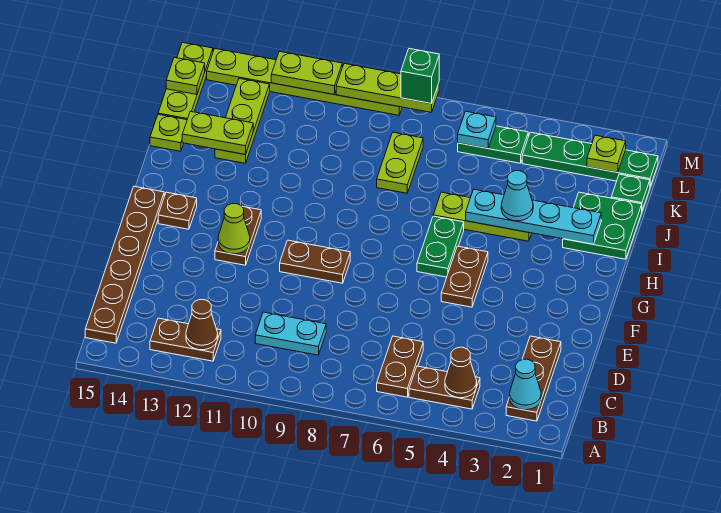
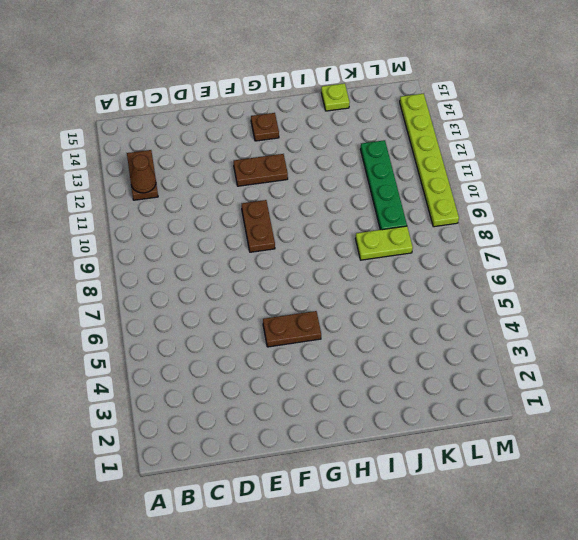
green 1x4 plate [360,140,407,230] -> green 1x4 plate moved to [522,132,658,186]
none -> brown 1x3 plate [506,336,561,421]
none -> brown 1x2 plate [409,366,480,409]
none -> brown 1x2 plate [377,336,423,397]
none -> brown 1x6 plate [85,186,164,343]

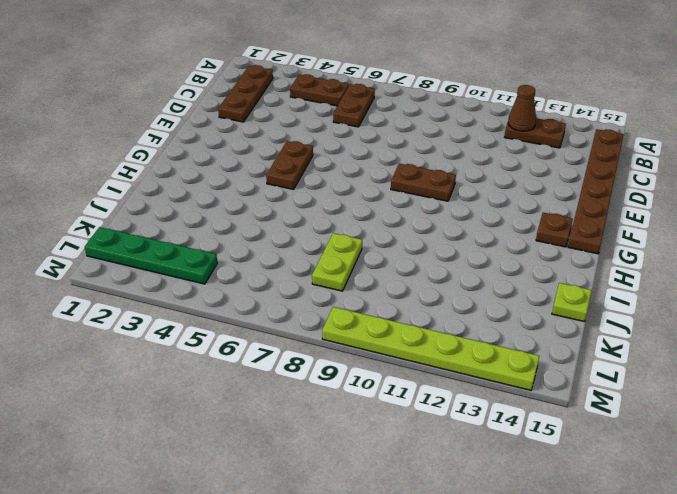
none -> cyan 1x2 plate [255,312,326,355]
none -> brown 1x2 plate [215,206,261,265]
none -> green 1x2 plate [417,216,464,277]
none -> green 2x2 plate [563,192,642,259]

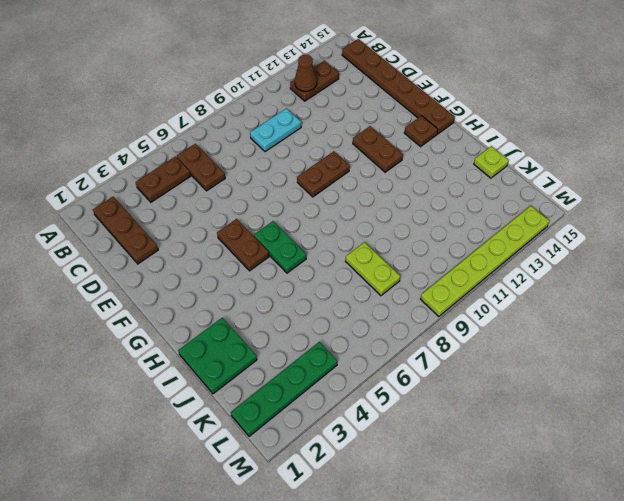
none -> lime 1x3 plate [433,192,532,241]
none -> lime 1x3 plate [215,78,270,163]
none -> green 1x1 plate [611,174,650,210]
none -> lime 1x3 plate [158,42,213,120]

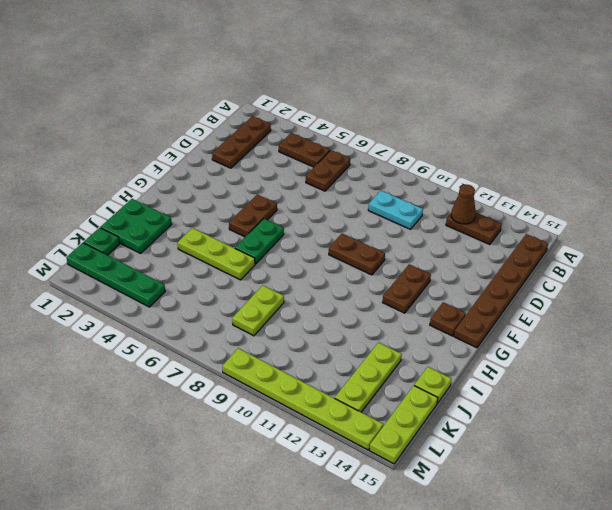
none -> green 1x2 plate [458,126,528,163]
none -> cyan 1x1 cone [510,359,541,410]
none -> brown 1x1 cone [445,347,477,398]
none -> lime 1x1 cone [218,204,250,254]

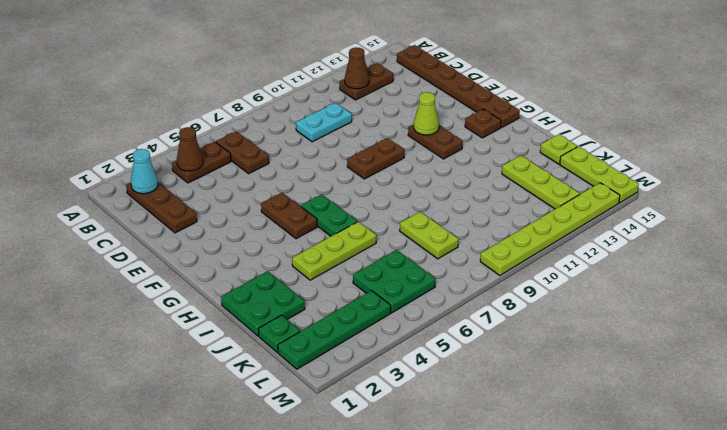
green 2x2 plate [353,250,436,313] -> green 1x2 plate [458,126,528,163]
none -> cyan 1x4 plate [466,189,601,244]
none -> lime 1x2 plate [182,111,253,155]
none -> lime 1x1 plate [587,135,626,172]
none -> cyan 1x1 plate [458,111,496,148]

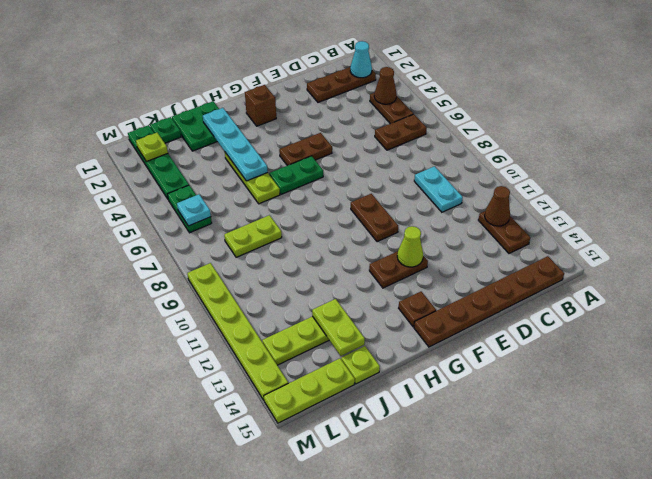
brown 1x1 brick [245,85,276,126] -> none
none -> lime 1x1 plate [166,57,205,95]
none -> lime 1x3 plate [336,63,439,112]
none -> lime 1x2 plate [271,51,342,95]
none -> cyan 1x1 cone [501,171,533,221]

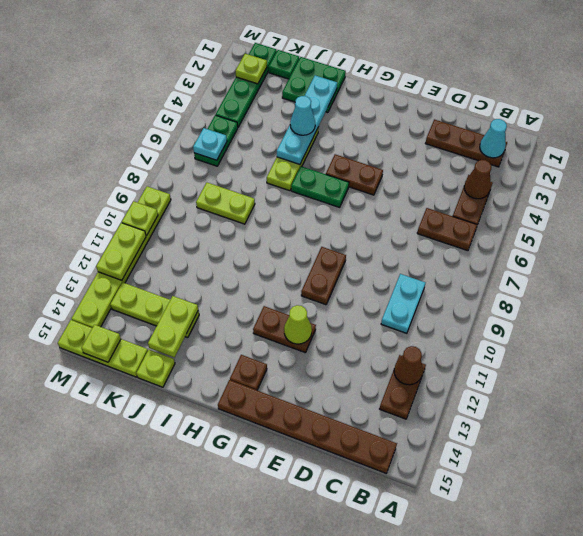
lime 1x1 plate [122,201,158,235] -> lime 1x3 plate [336,63,439,112]
none -> green 1x1 brick [401,49,439,104]

